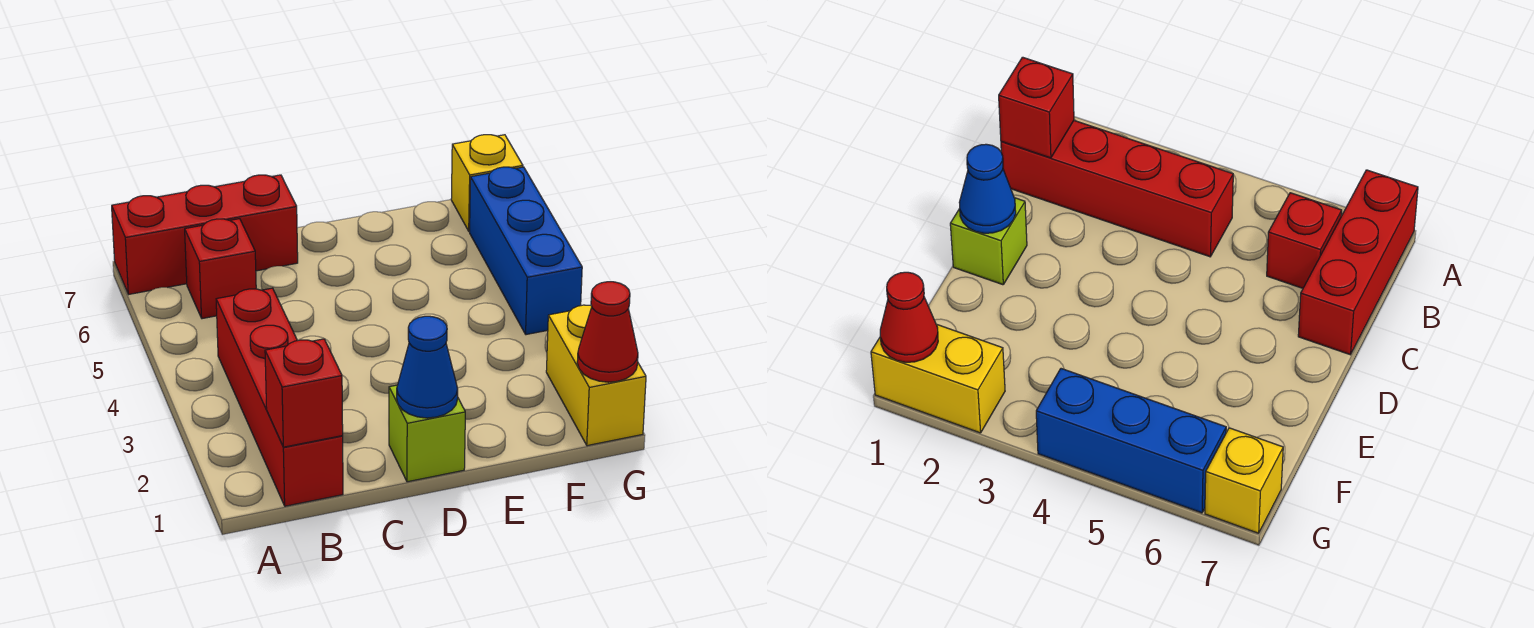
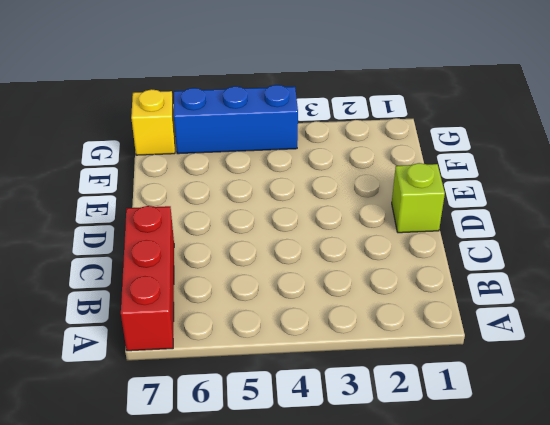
none -> red 1x4 brick [216,288,343,506]
none -> red 1x1 brick [185,219,256,319]

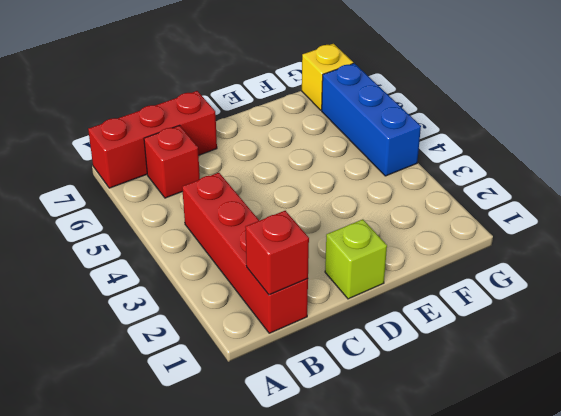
none -> yellow 1x2 brick [546,305,646,446]
none -> blue 1x1 cone [397,316,458,418]

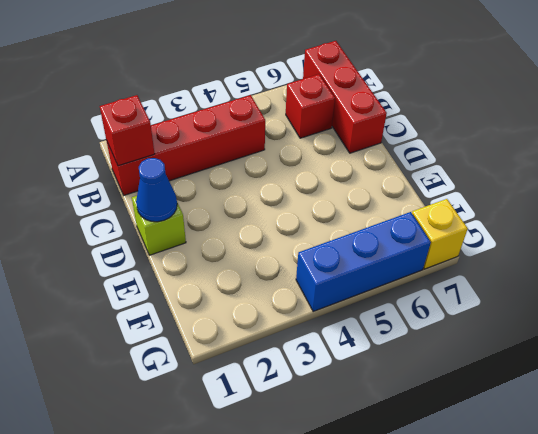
none -> yellow 1x2 brick [546,305,646,446]
none -> red 1x1 cone [577,282,638,382]

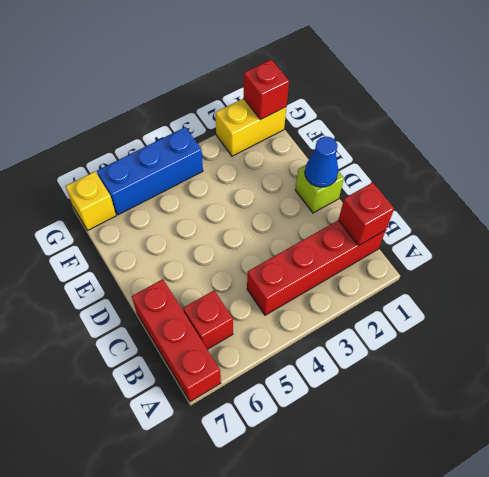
red 1x1 brick [243,59,289,120] -> red 1x1 cone [577,282,638,382]

